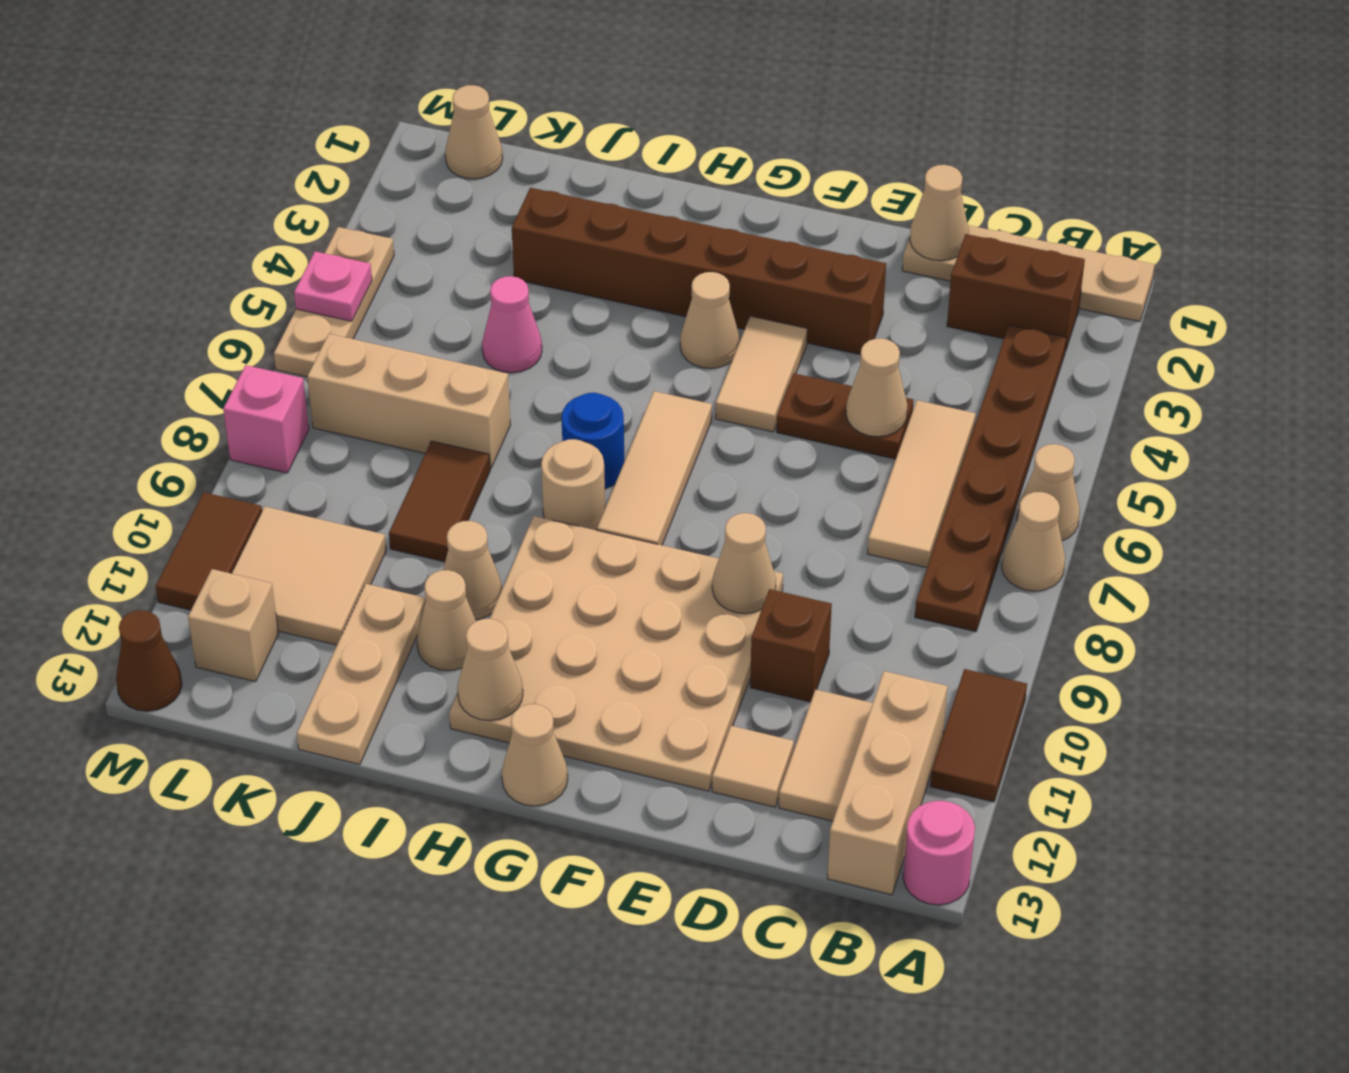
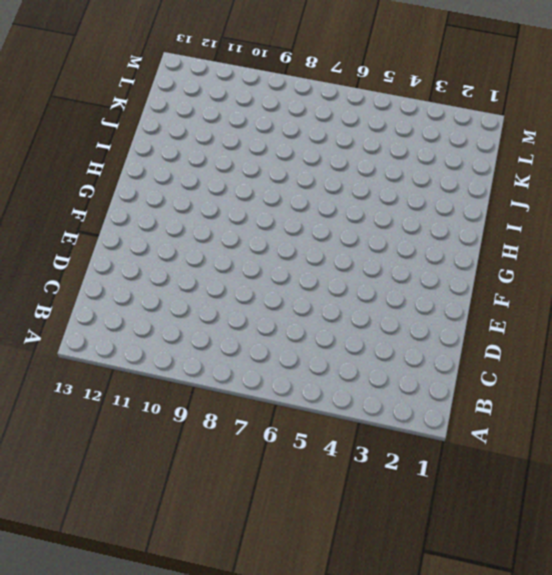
none -> tan 1x4 plate [902,225,1155,321]
none -> tan 1x1 cone [1017,444,1080,541]
none -> tan 1x1 cone [1002,492,1065,591]
none -> brown 1x2 tile [930,669,1027,802]

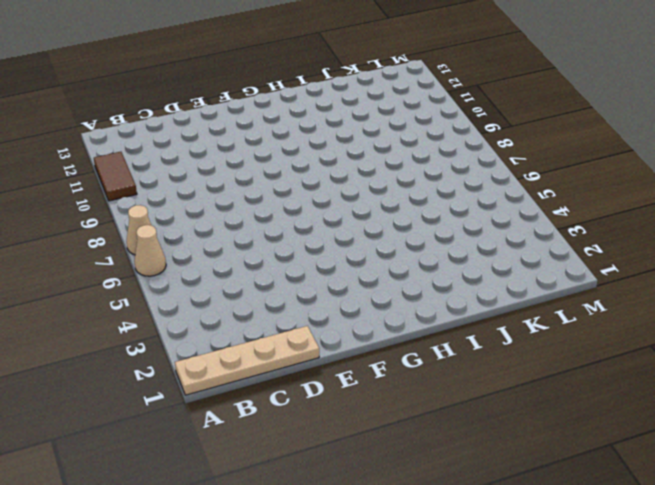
none -> pink 1x1 round brick [903,801,975,905]
none -> brown 1x2 brick [947,234,1085,352]
none -> brown 1x6 plate [915,325,1067,632]
none -> tan 1x3 brick [827,671,948,895]

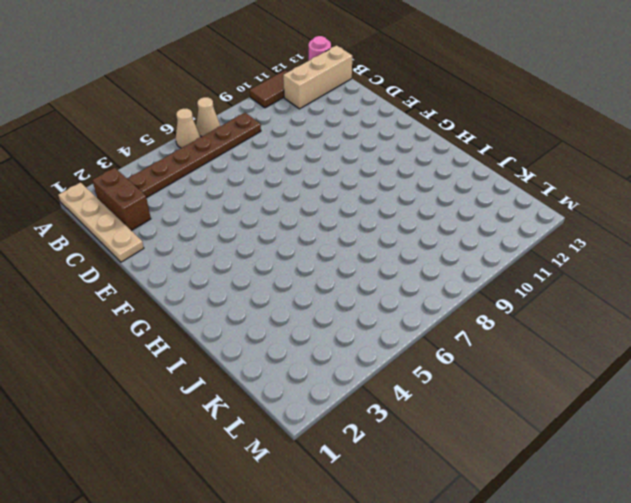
none -> tan 1x3 tile [867,400,976,568]
none -> tan 1x2 tile [779,689,873,821]
none -> brown 1x2 plate [777,373,914,459]
none -> brown 1x1 brick [750,589,832,702]

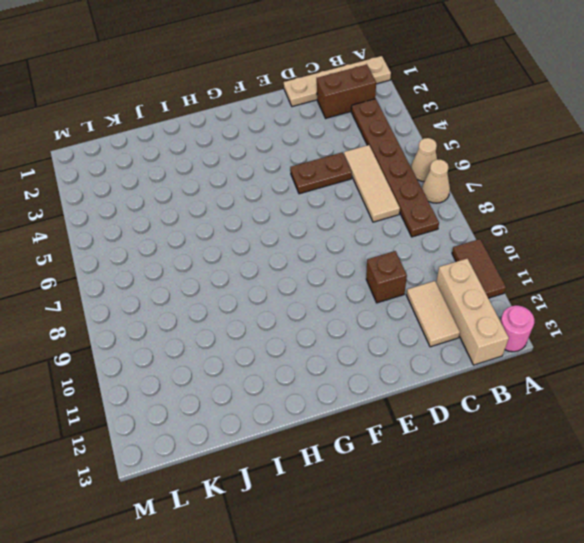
none -> tan 1x1 tile [712,726,794,807]
none -> brown 1x6 brick [512,188,886,355]
none -> tan 4x4 plate [449,516,783,791]
none -> tan 1x2 tile [715,316,807,432]

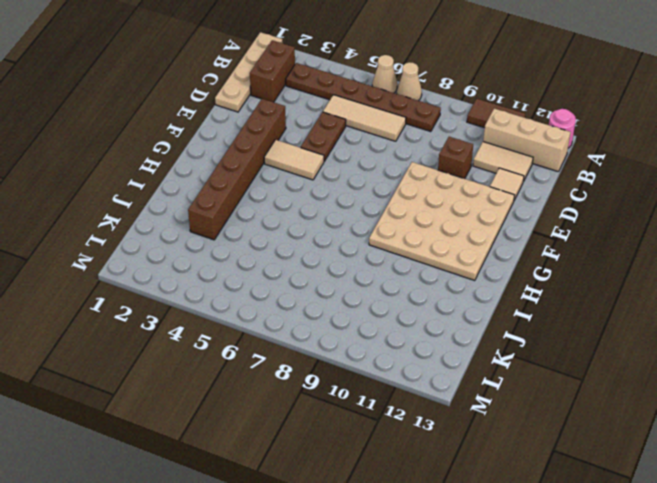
none -> tan 1x1 cone [680,272,740,368]
none -> tan 1x3 tile [597,391,712,545]
none -> tan 1x1 cone [502,704,568,806]
none -> blue 1x1 round brick [562,393,624,489]

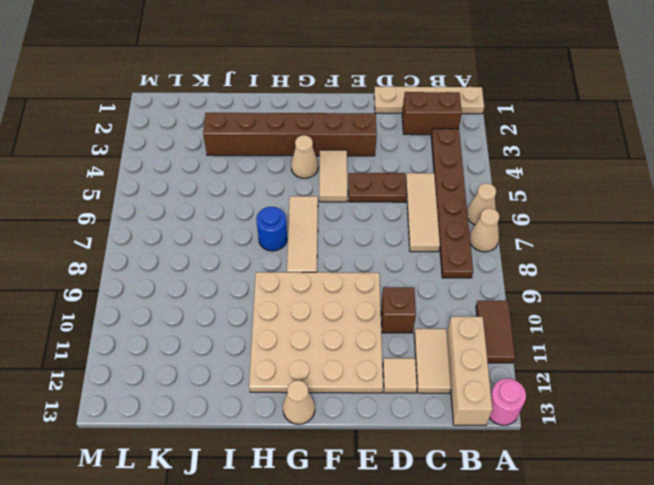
none -> tan 1x1 round brick [541,439,605,530]
none -> tan 1x1 cone [443,521,502,620]
none -> tan 1x1 cone [417,570,476,670]
none -> pink 1x1 cone [482,276,542,373]

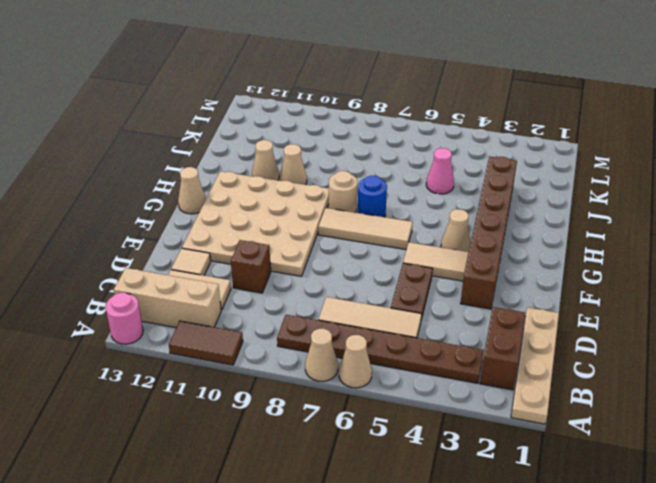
none -> tan 1x3 brick [307,334,511,468]
none -> brown 1x2 tile [389,441,490,562]
none -> tan 1x3 plate [297,584,426,765]
none -> tan 2x2 tile [231,506,386,645]

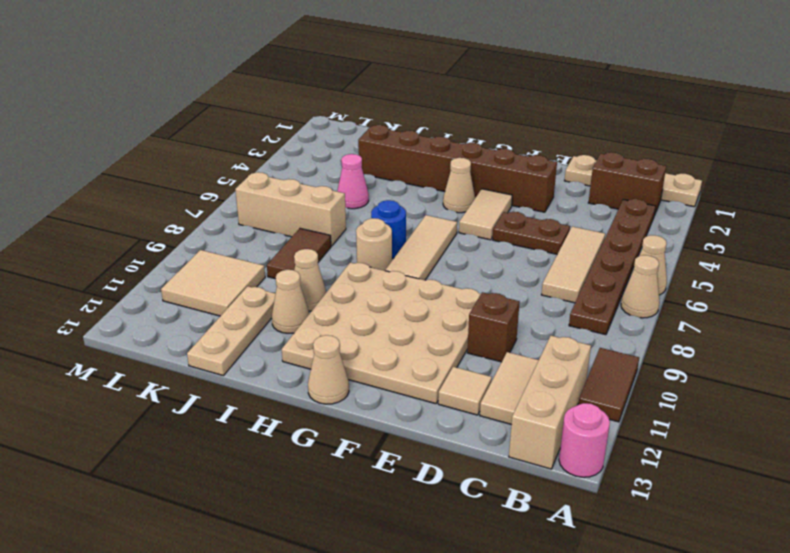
none -> tan 1x1 cone [445,85,503,179]
none -> tan 1x1 brick [188,569,278,682]
none -> tan 1x3 plate [274,227,394,377]
none -> pink 1x1 brick [223,365,309,473]

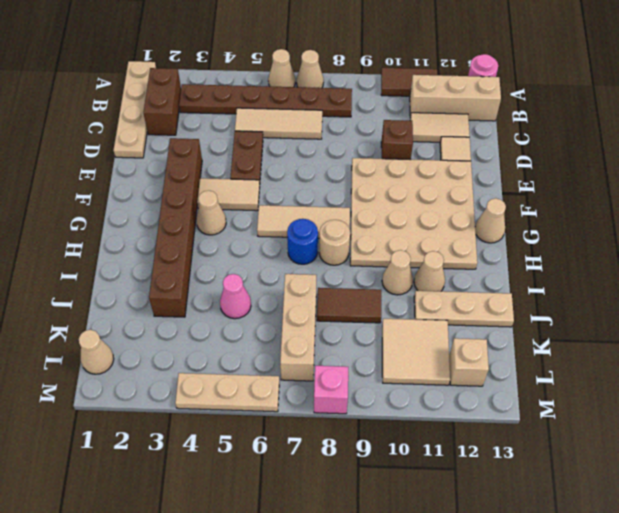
none -> brown 1x2 tile [156,492,262,610]
none -> brown 1x1 cone [116,610,182,711]
none -> tan 1x1 cone [910,165,969,261]
none -> tan 1x1 cone [846,338,908,437]

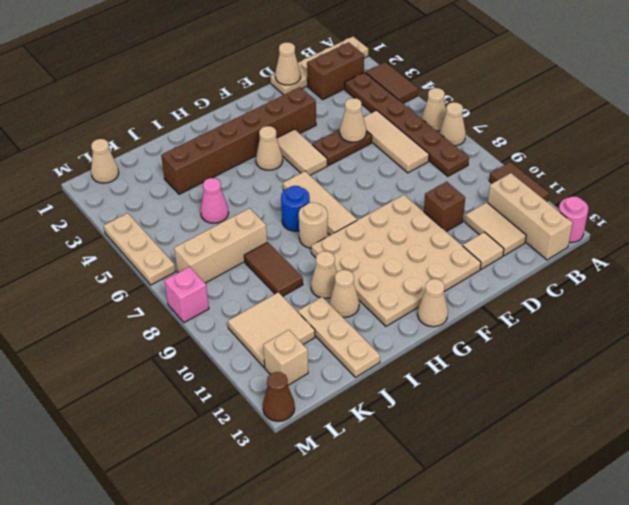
brown 1x2 tile [366,62,418,103] -> brown 1x2 tile moved to [156,492,262,610]
none -> tan 1x1 cone [712,513,776,614]
none -> tan 1x1 cone [457,619,523,721]
none -> pink 1x1 plate [294,251,372,321]

